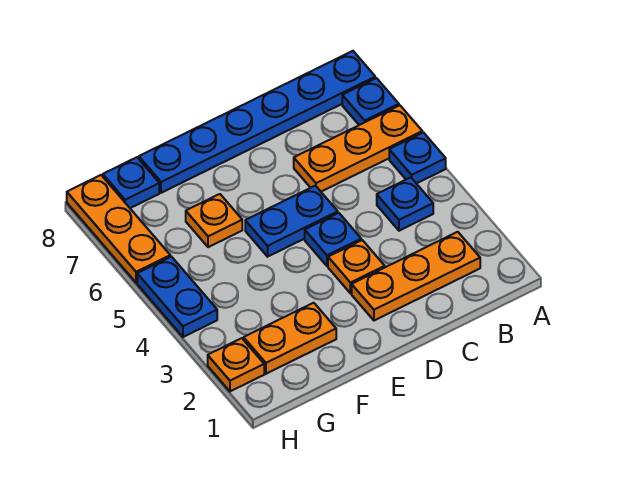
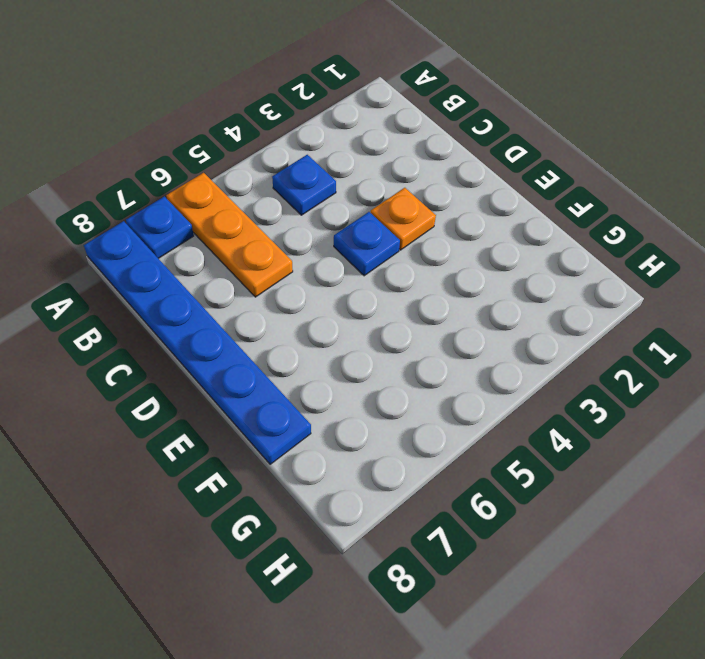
none -> blue 1x1 plate [389,132,446,184]
none -> orange 1x3 plate [352,232,480,321]
none -> blue 1x2 plate [245,186,338,257]

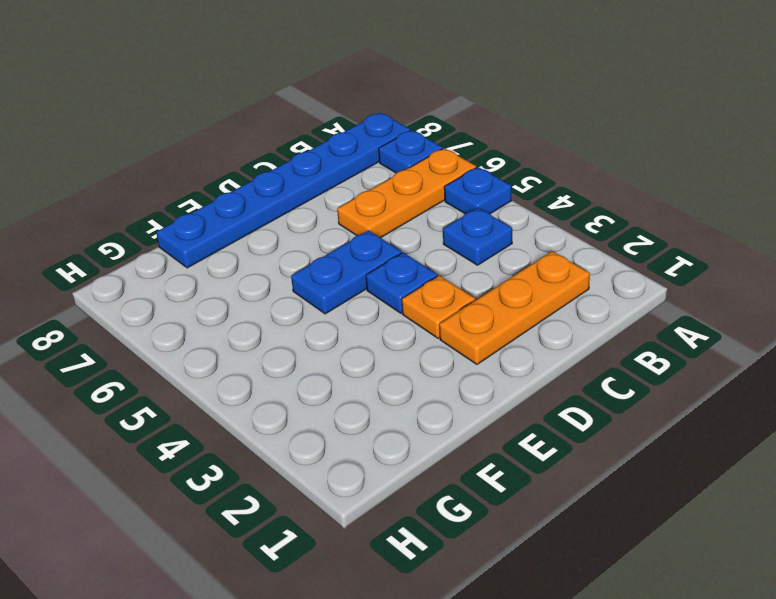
none -> orange 1x2 plate [244,303,336,374]
none -> orange 1x1 plate [186,194,242,247]
none -> blue 1x1 plate [103,157,159,208]

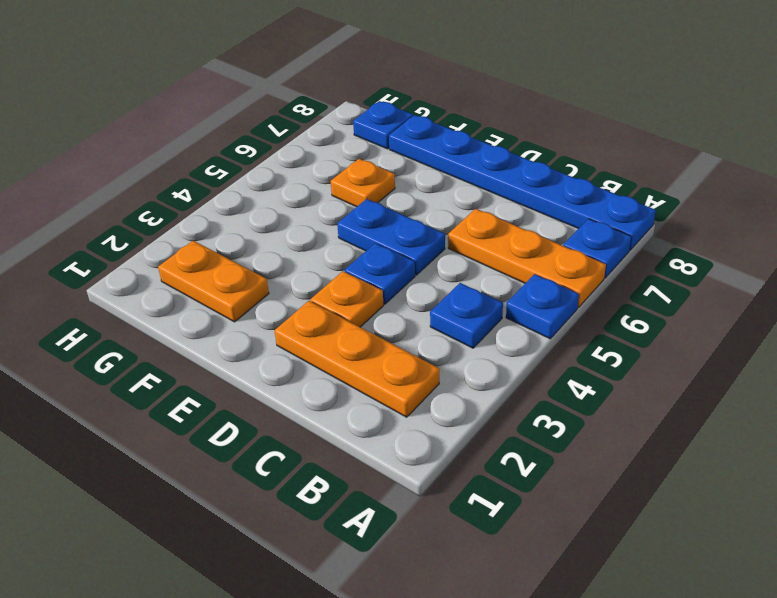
none -> orange 1x1 plate [208,338,264,391]
none -> blue 1x2 plate [137,257,217,337]
none -> orange 1x3 plate [67,175,170,283]

